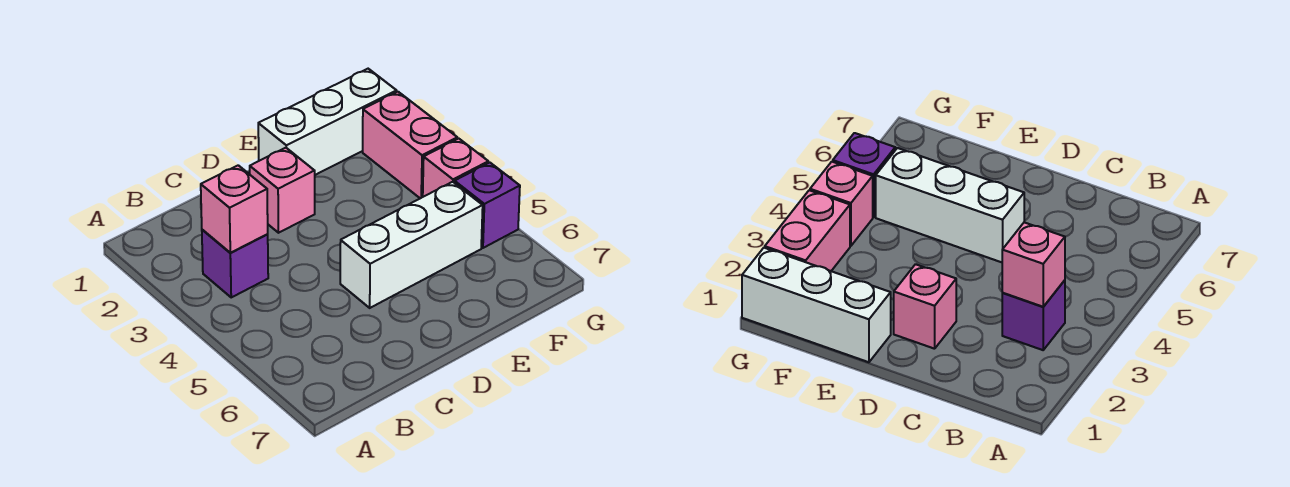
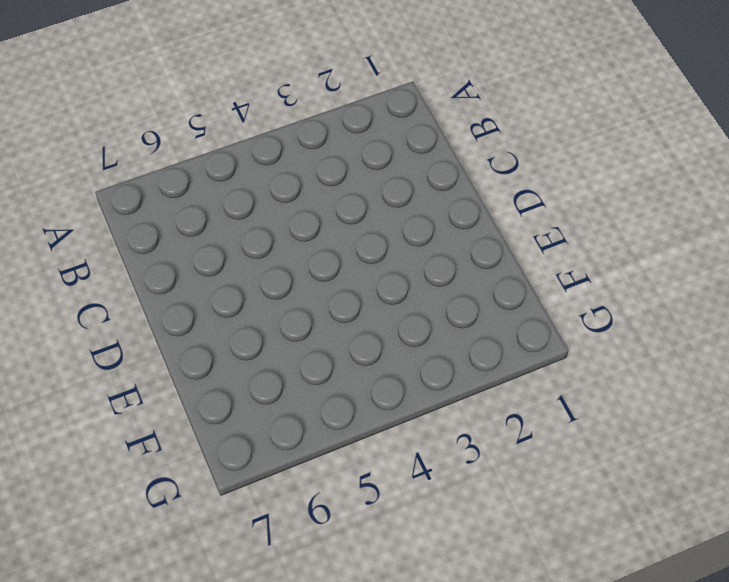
none -> purple 1x1 brick [202,230,268,297]
none -> pink 1x1 brick [250,148,315,233]

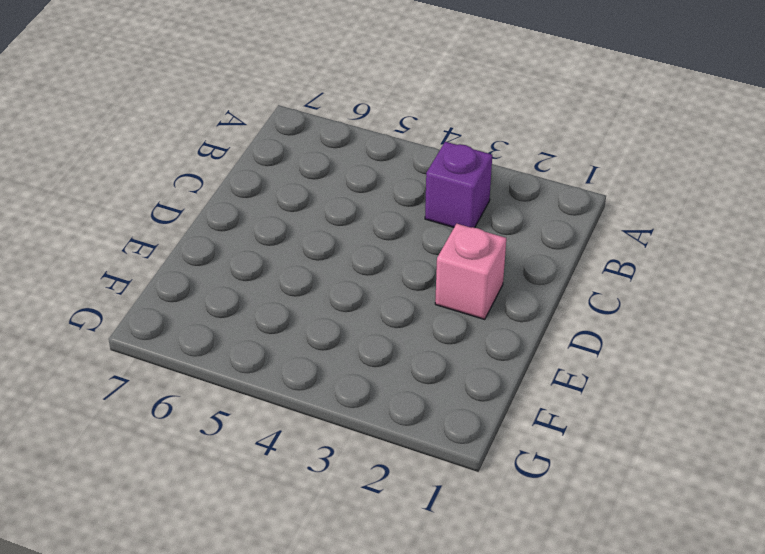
none -> white 1x3 brick [340,182,483,308]
none -> white 1x3 brick [258,69,397,175]

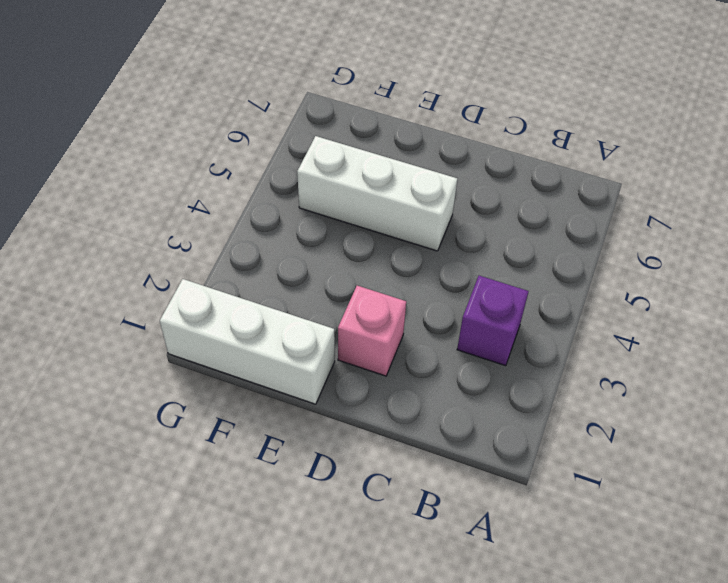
none -> pink 1x2 brick [363,92,457,198]
none -> pink 1x1 brick [423,139,488,197]

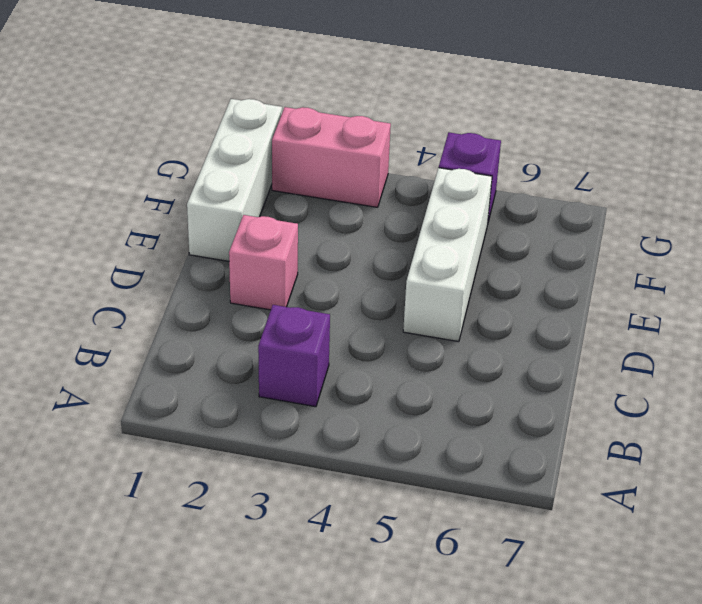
none -> pink 1x1 brick [423,139,488,197]
none -> pink 1x1 brick [201,165,268,253]

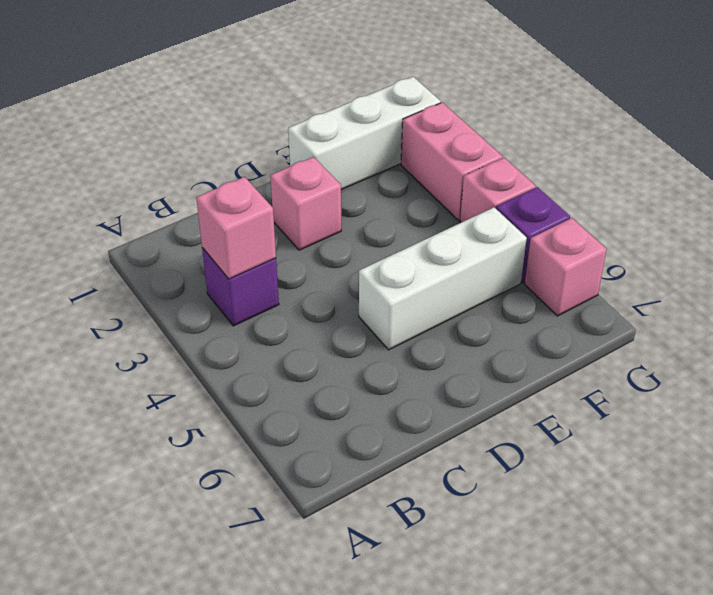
pink 1x1 brick [525,218,606,316] -> none

